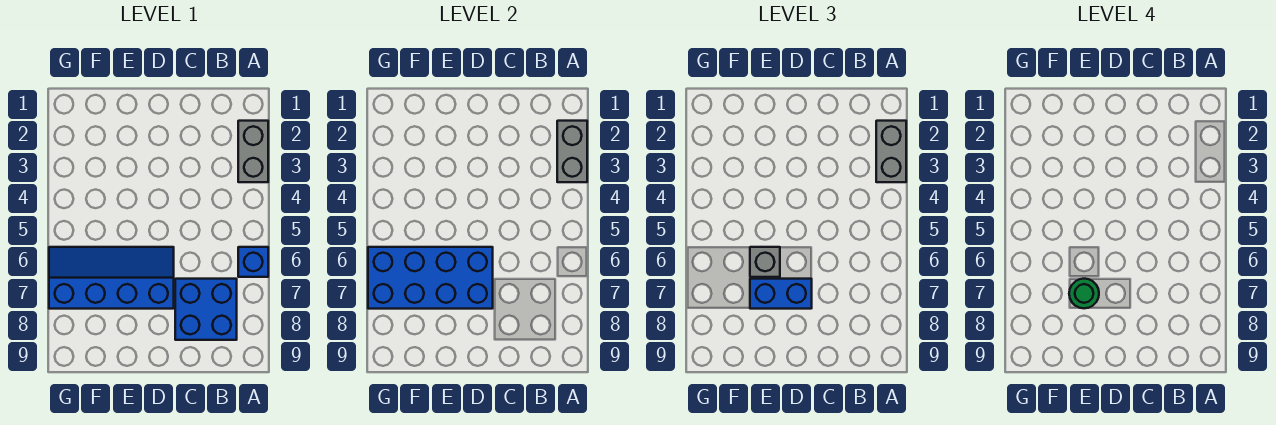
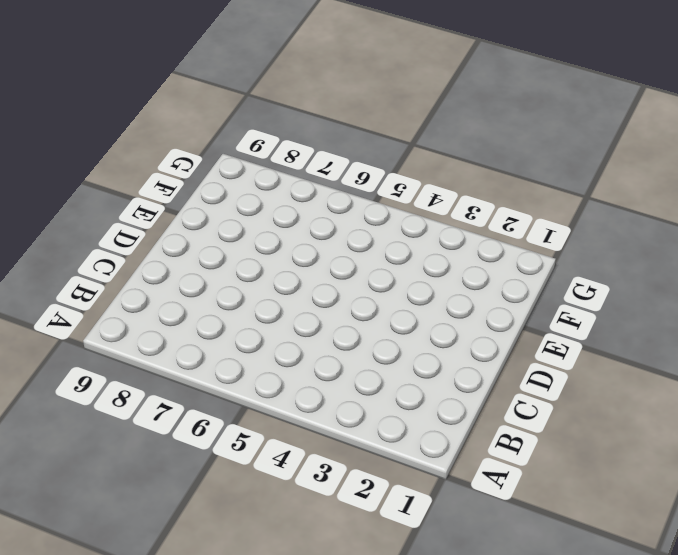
none -> grey 1x2 brick [238,121,268,182]
none -> blue 1x1 brick [238,247,268,277]

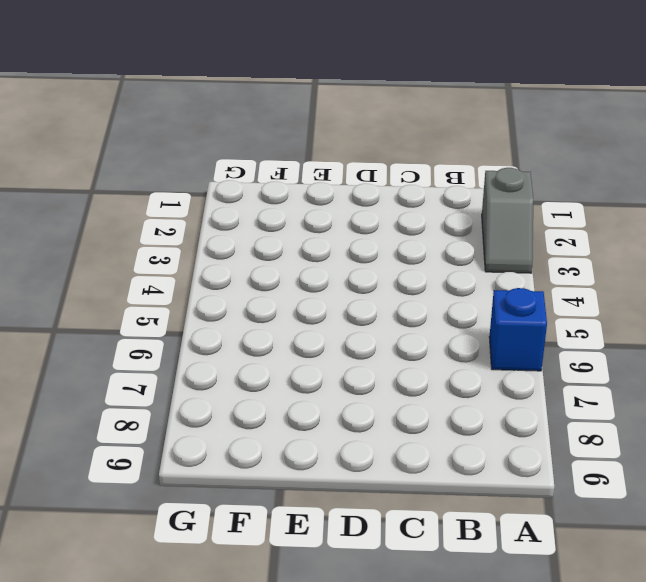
grey 1x2 slope [482,168,533,273] -> grey 1x2 brick [238,121,268,182]
none -> blue 2x2 brick [175,279,237,340]
none -> blue 2x4 slope [49,247,174,309]

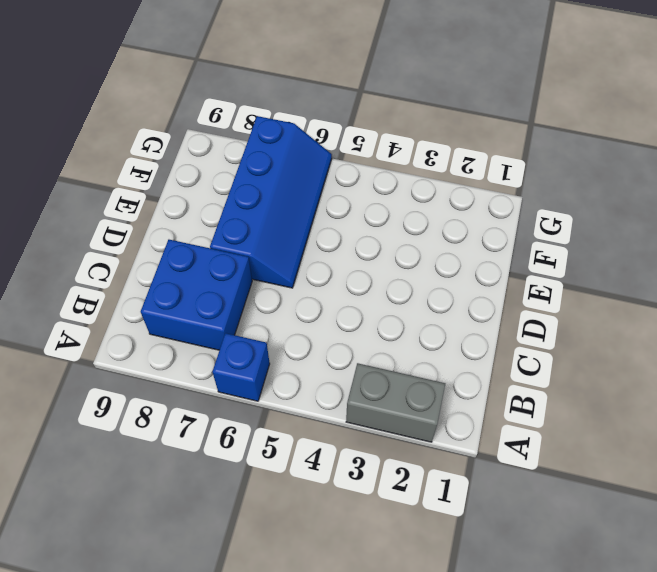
none -> grey 1x2 brick [557,121,587,182]
none -> blue 2x4 brick [368,247,493,309]

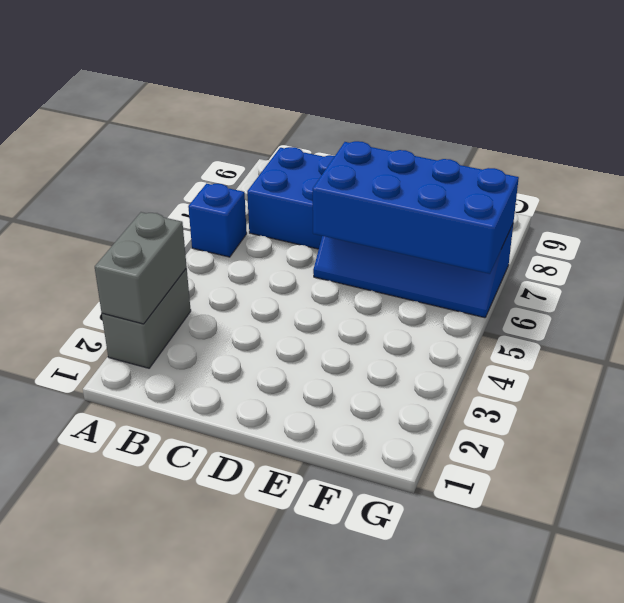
none -> grey 1x2 brick [876,121,906,182]
none -> blue 1x2 brick [750,279,812,309]

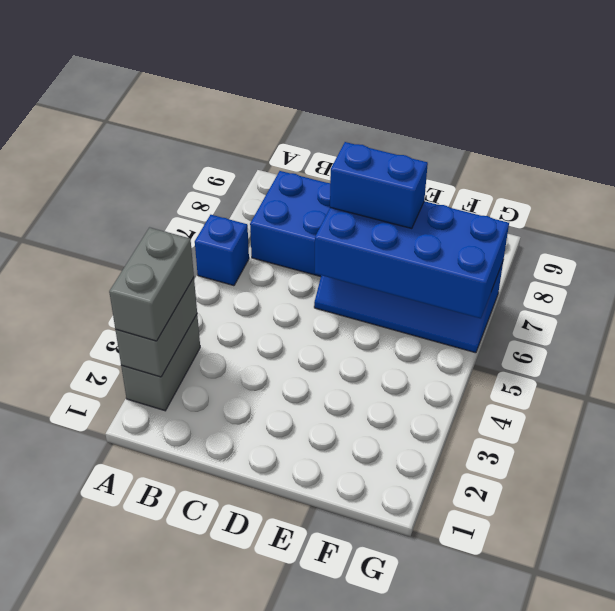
none -> grey 1x1 brick [750,247,780,277]
none -> green 1x1 round brick [1069,279,1099,308]

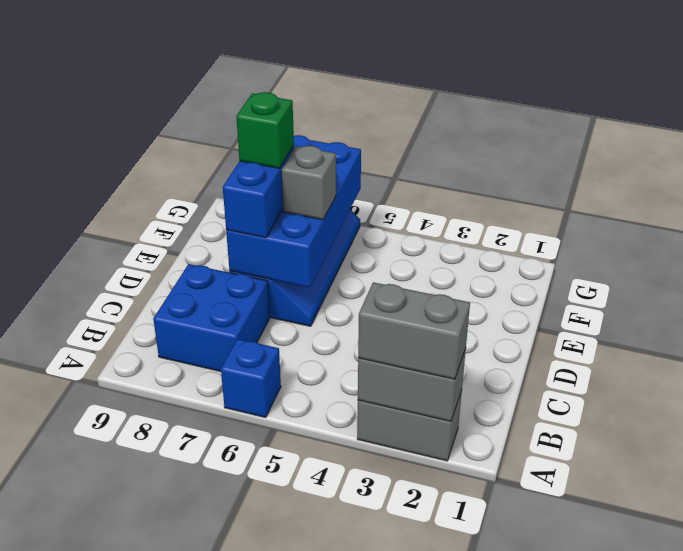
green 1x1 brick [236,92,294,168] -> green 1x1 round brick [1069,279,1099,308]

